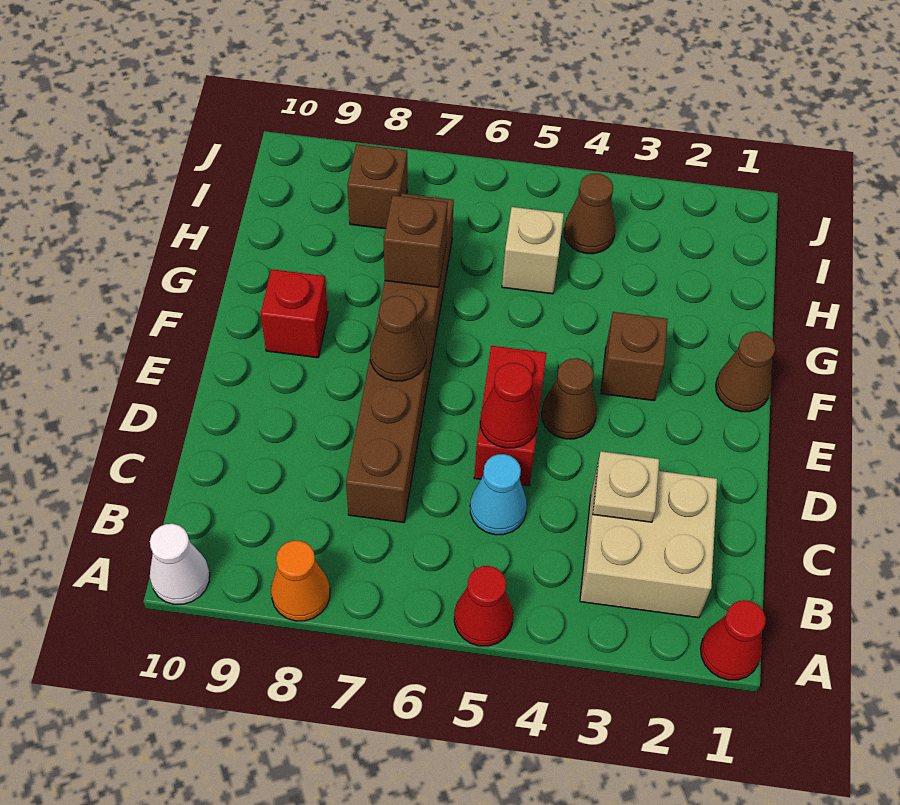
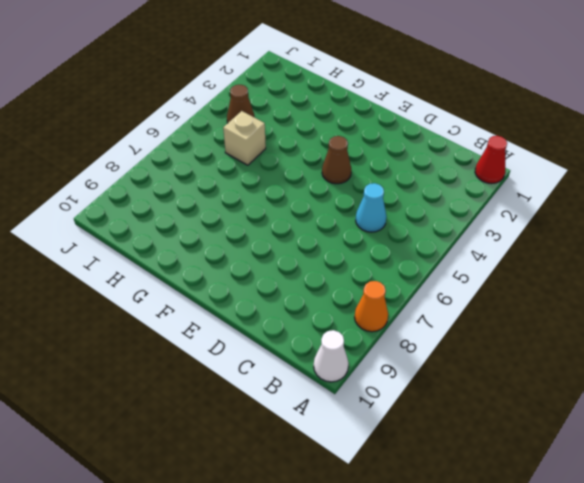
none -> red 1x1 cone [454,566,513,646]
none -> tan 2x2 brick [580,465,717,618]
none -> brown 1x6 brick [346,193,454,523]

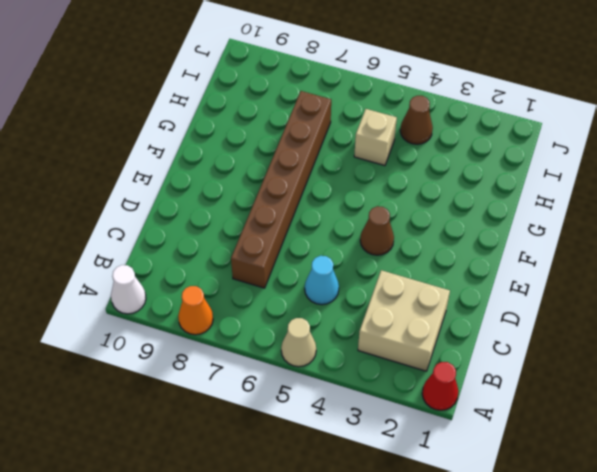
tan 1x1 cone [281,318,316,367] -> red 1x1 cone [454,566,513,646]
none -> red 1x2 brick [474,346,547,486]
none -> brown 1x1 cone [716,331,775,412]
none -> brown 1x1 brick [601,312,668,401]

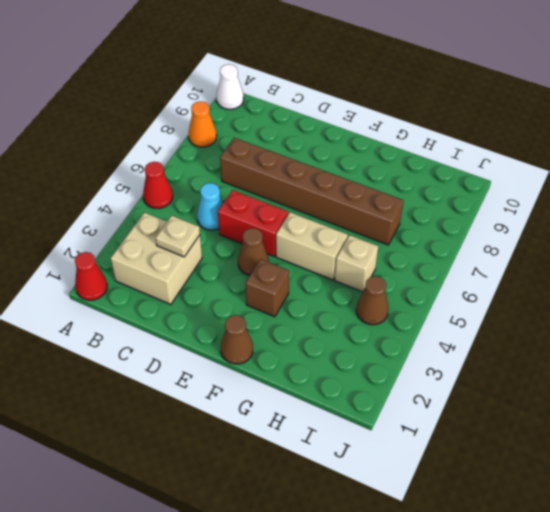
tan 1x2 brick [276,212,348,280] -> none
none -> red 1x1 brick [261,269,328,358]
none -> brown 1x1 brick [347,144,407,229]
none -> red 1x1 cone [480,363,538,448]

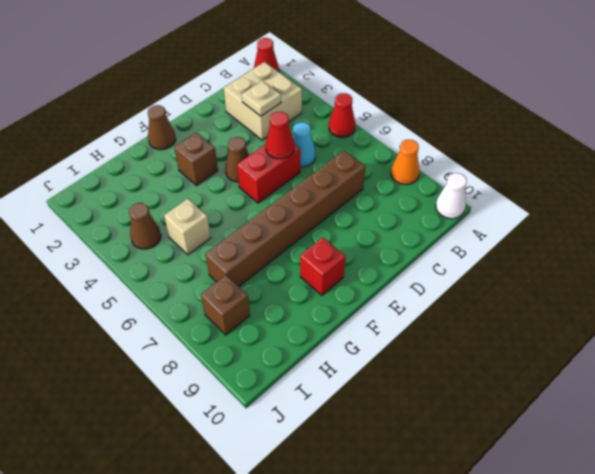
none -> brown 1x1 cone [370,296,426,381]
none -> brown 1x1 brick [384,195,448,287]

